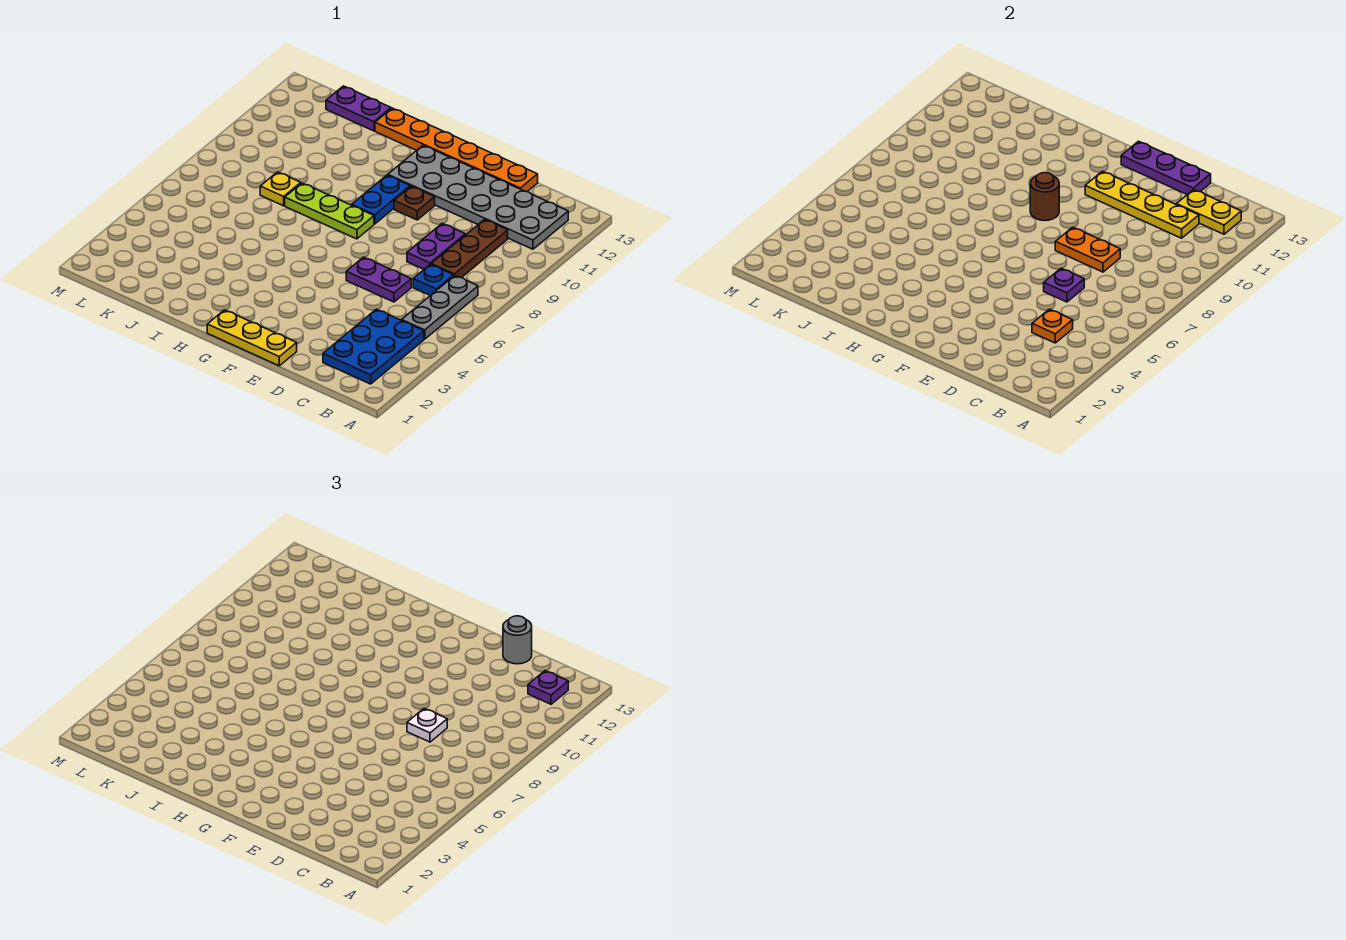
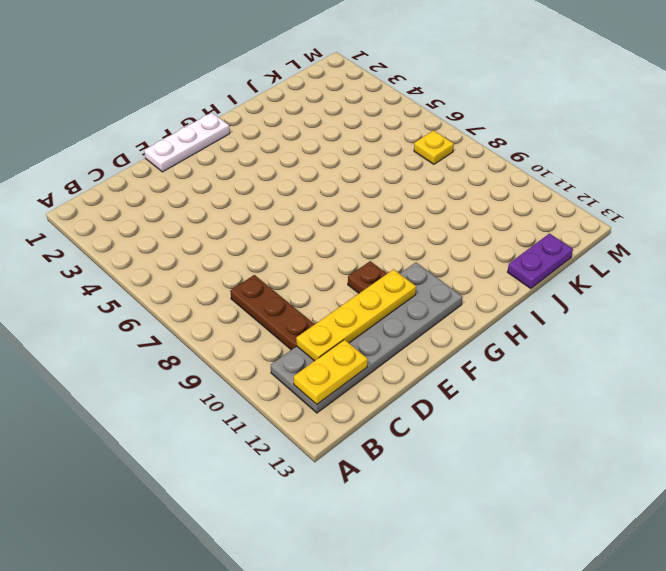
white 1x3 plate [144,113,230,172] -> yellow 1x3 plate [207,310,297,366]
yellow 1x1 plate [414,130,454,164] -> yellow 1x1 plate moved to [260,172,301,206]
none -> blue 2x3 plate [323,309,424,384]
none -> grey 1x3 plate [402,276,478,339]
none -> blue 1x1 plate [413,264,454,296]

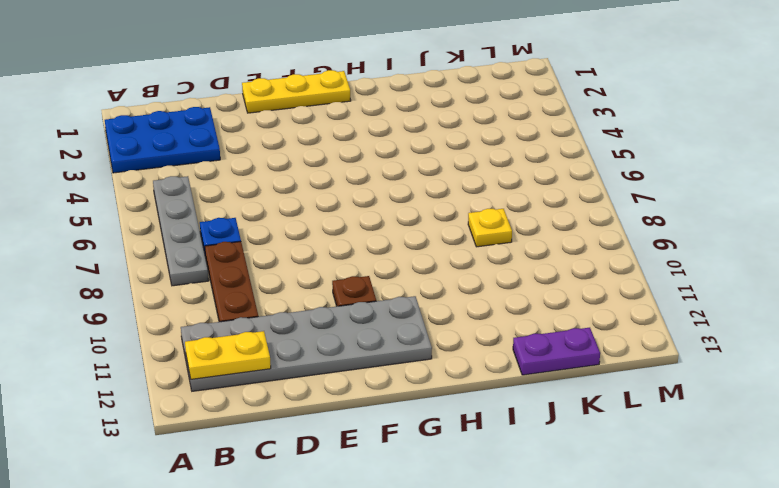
blue 2x3 plate [105,107,220,173] -> blue 2x3 plate turned to [323,309,424,384]
grey 1x4 plate [153,176,209,286] -> grey 1x3 plate [402,276,478,339]
none -> purple 1x2 plate [346,257,411,302]
none -> purple 1x2 plate [407,223,465,269]
none -> orange 1x6 plate [375,108,538,192]

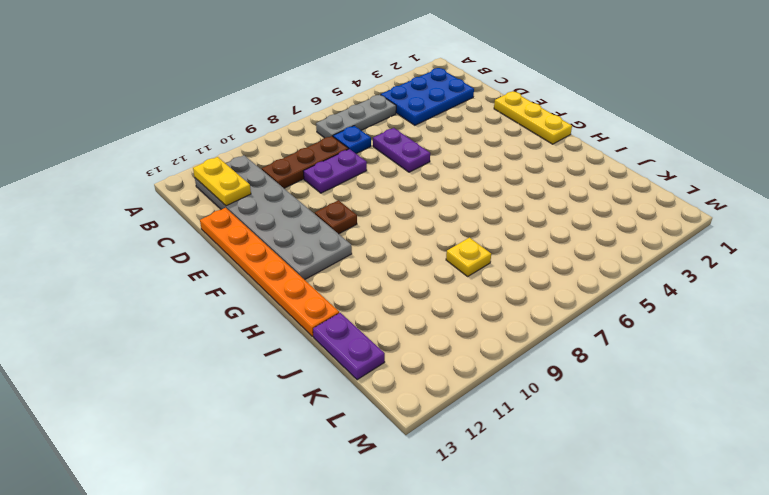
none -> lime 1x3 plate [285,183,374,239]
none -> blue 1x2 plate [352,175,410,224]
none -> orange 1x1 plate [1032,309,1073,343]

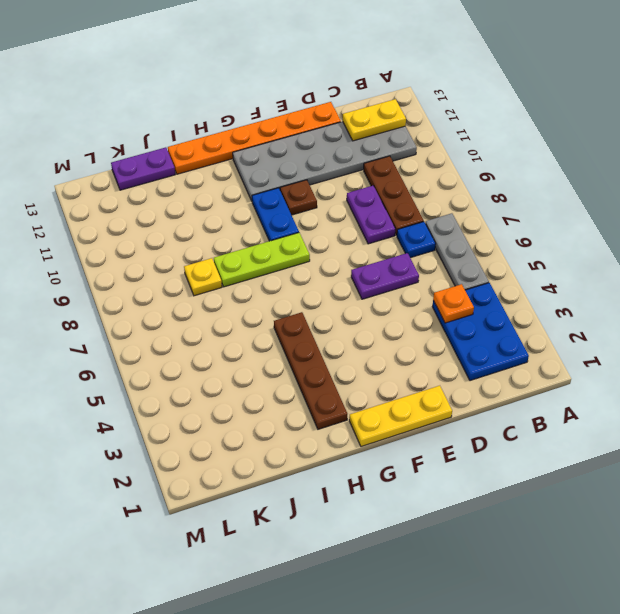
brown 1x4 plate [274,312,347,429] -> none
none -> yellow 1x4 plate [1085,171,1199,238]
none -> purple 1x1 plate [1044,268,1084,302]
none -> orange 1x2 plate [1055,227,1120,272]

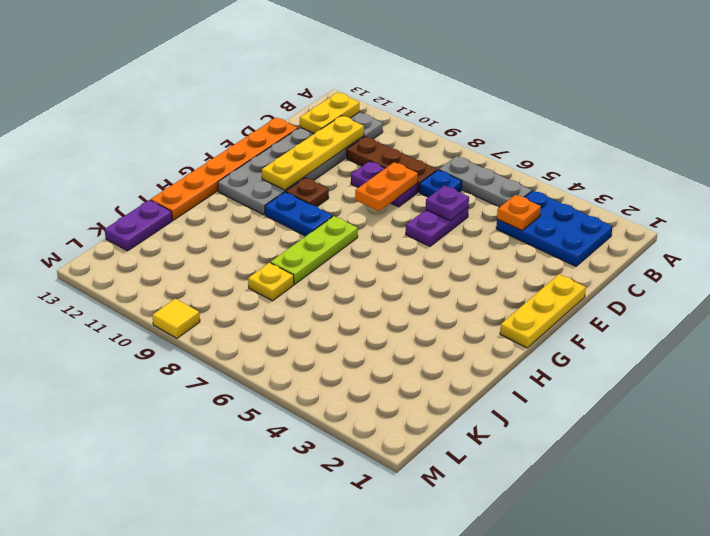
yellow 1x1 tile [152,299,200,338] -> none
none -> purple 1x3 plate [1121,141,1211,194]
none -> brown 1x1 round brick [1030,173,1059,221]
none -> purple 1x1 plate [528,671,568,704]

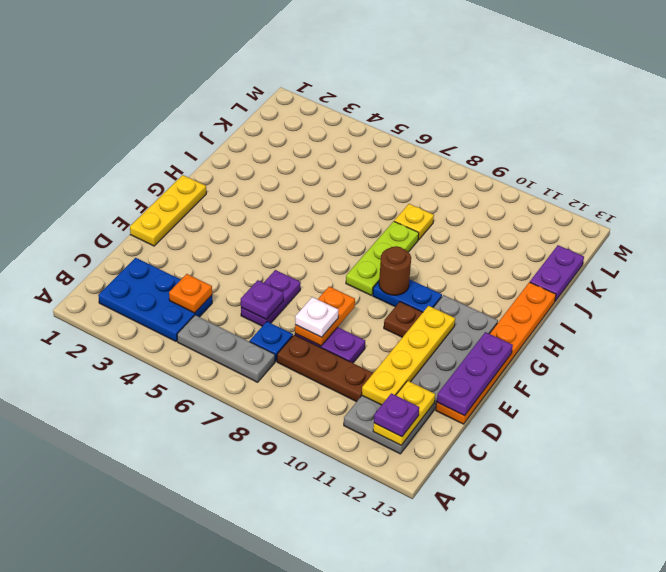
none -> grey 1x1 round brick [503,616,532,664]

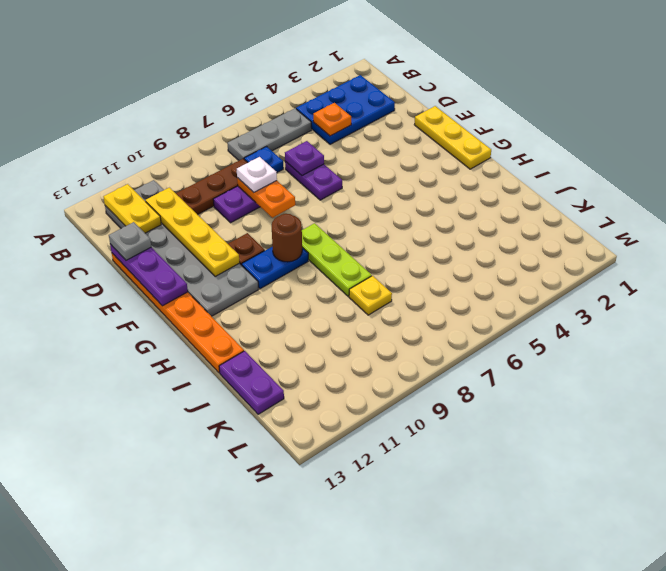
grey 1x1 plate [109,222,151,260] -> grey 1x1 round brick [503,616,532,664]
none -> purple 1x1 plate [528,671,568,704]

